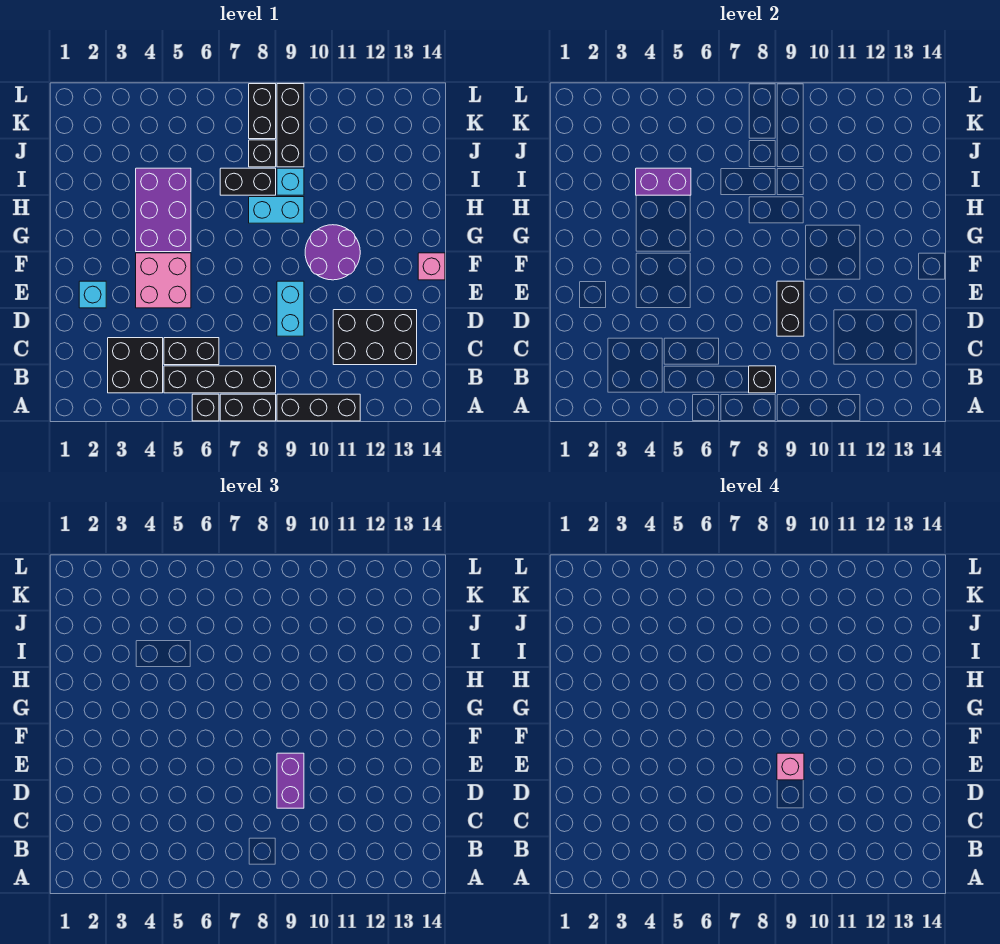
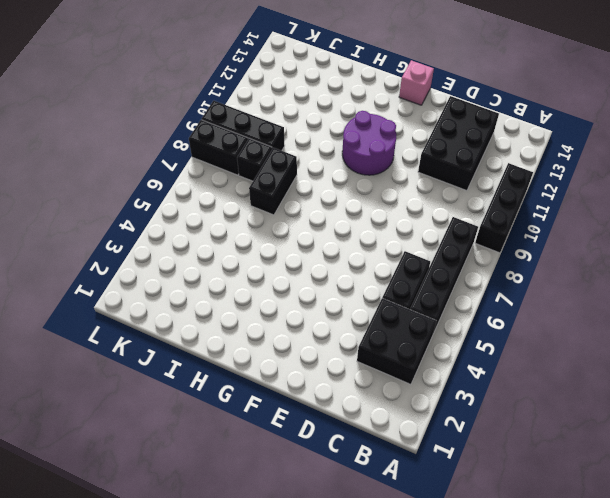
none -> black 1x1 brick [192,394,219,421]
none -> black 1x2 brick [220,394,276,421]
none -> cyan 1x2 brick [277,281,304,336]

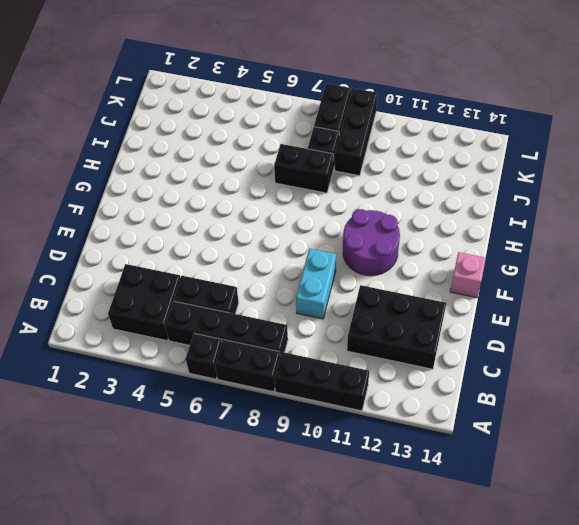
none -> cyan 1x1 brick [79,281,106,308]
none -> pink 2x2 brick [136,253,191,308]
none -> purple 2x3 brick [136,168,191,252]

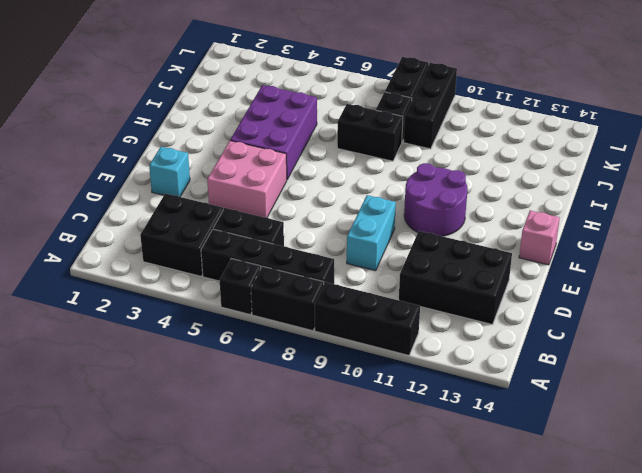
none -> cyan 1x2 brick [249,197,304,223]
none -> cyan 1x1 brick [277,168,304,195]
none -> black 1x1 brick [749,366,776,393]

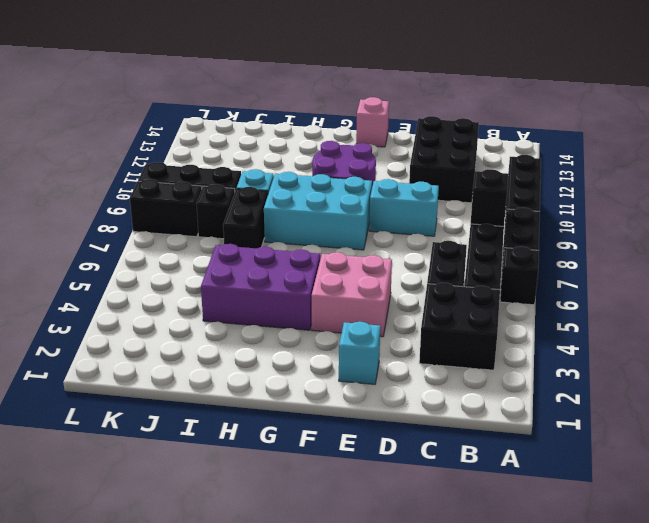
cyan 2x3 brick [264,172,372,250] -> cyan 1x2 brick [249,197,304,223]
none -> black 1x2 brick [777,281,804,336]
none -> purple 1x2 brick [636,168,691,195]
none -> purple 1x2 brick [277,753,304,808]

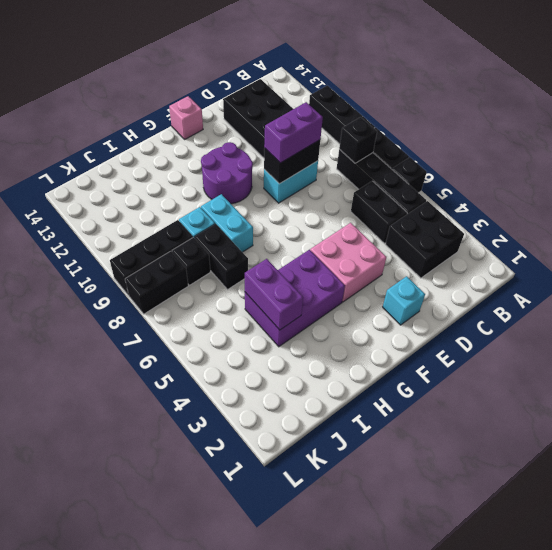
none -> pink 1x1 brick [777,753,804,780]

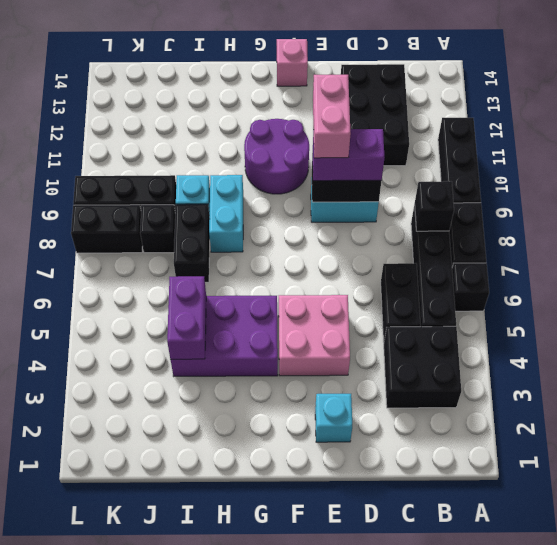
pink 1x2 brick [313,75,351,158] -> pink 1x1 brick [777,753,804,780]

